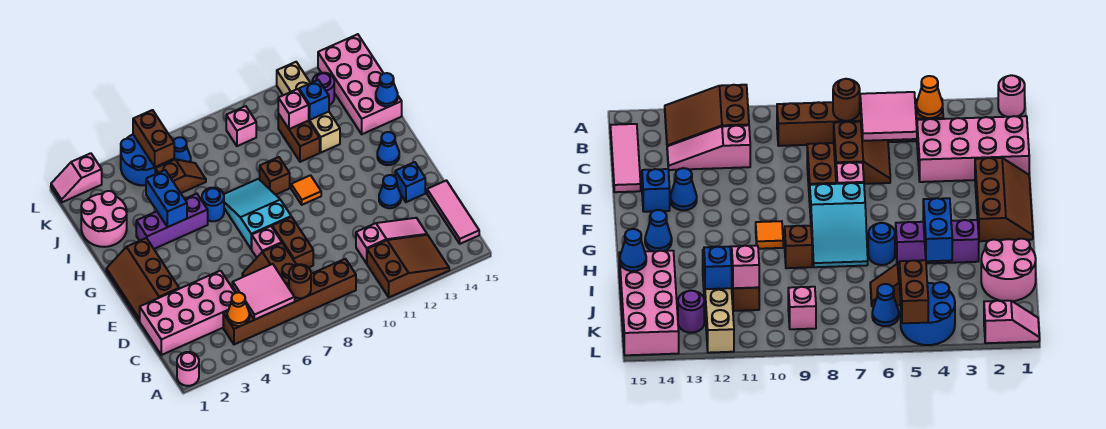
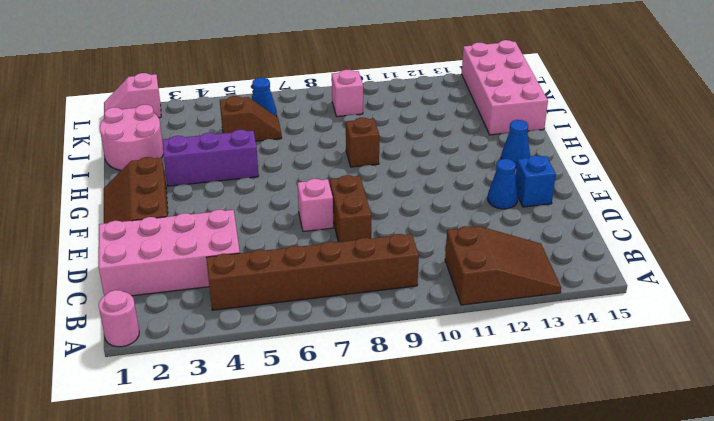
none -> pink 1x3 tile [427,180,479,244]
none -> brown 2x2 slope [242,243,296,285]
none -> pink 1x3 slope [356,218,427,263]
none -> cyan 2x3 slope [224,179,291,249]

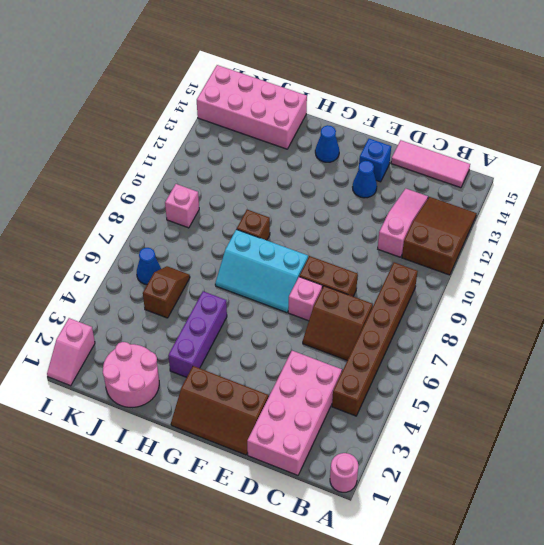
cyan 2x3 slope [215,229,308,313] -> cyan 2x3 slope turned to [224,179,291,249]
none -> orange 1x1 tile [291,175,321,205]
none -> blue 1x1 round brick [202,188,224,221]
none -> brown 1x2 brick [278,114,320,162]
none -> tan 1x4 brick [277,62,340,152]

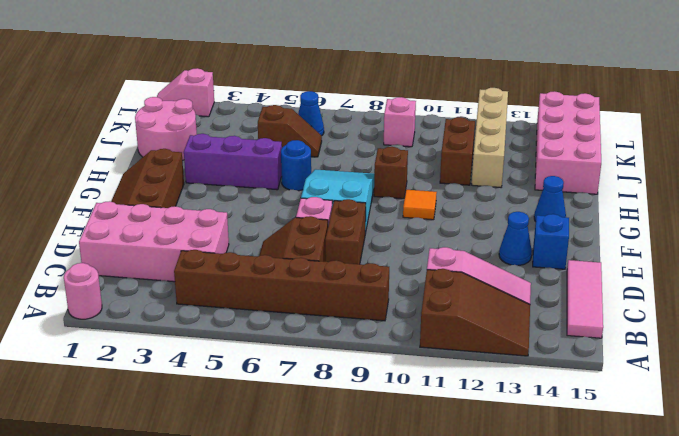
none -> blue 2x2 round brick [121,135,166,185]
none -> purple 1x1 round brick [312,73,334,105]
none -> orange 1x1 cone [227,292,249,326]
none -> pink 2x2 tile [233,264,295,320]

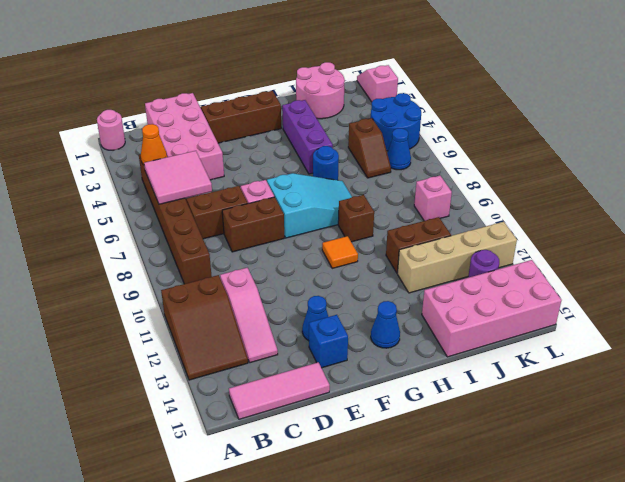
none -> brown 1x1 round brick [289,264,311,298]
none -> blue 1x2 brick [146,170,187,227]
none -> blue 1x1 cone [376,73,398,106]
none -> pink 1x1 brick [278,89,309,129]

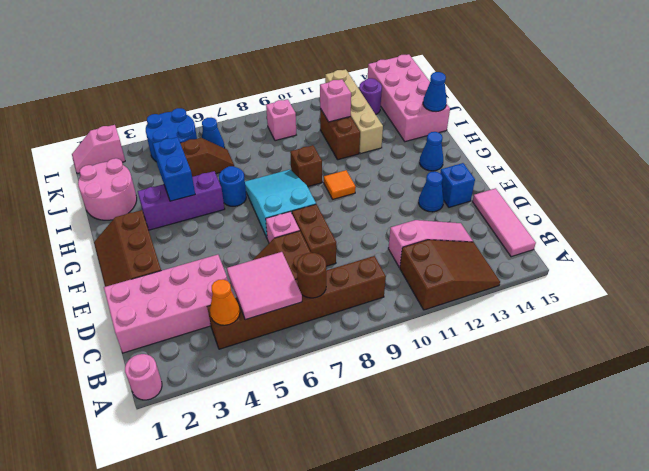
none -> blue 1x1 brick [299,80,329,120]
none -> brown 1x2 brick [133,110,174,167]

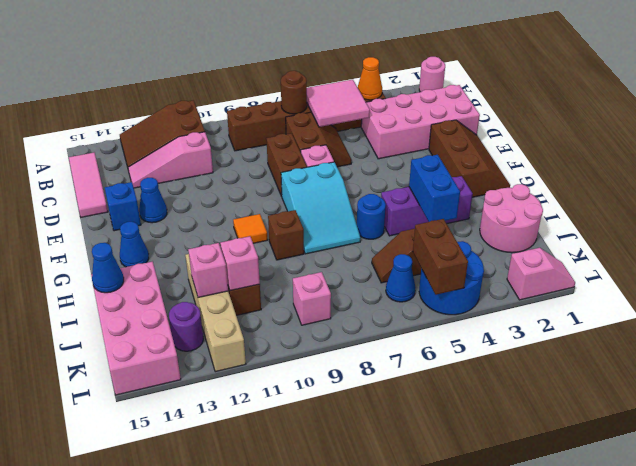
pink 1x1 brick [188,243,228,298] -> blue 1x1 brick [299,80,329,120]

